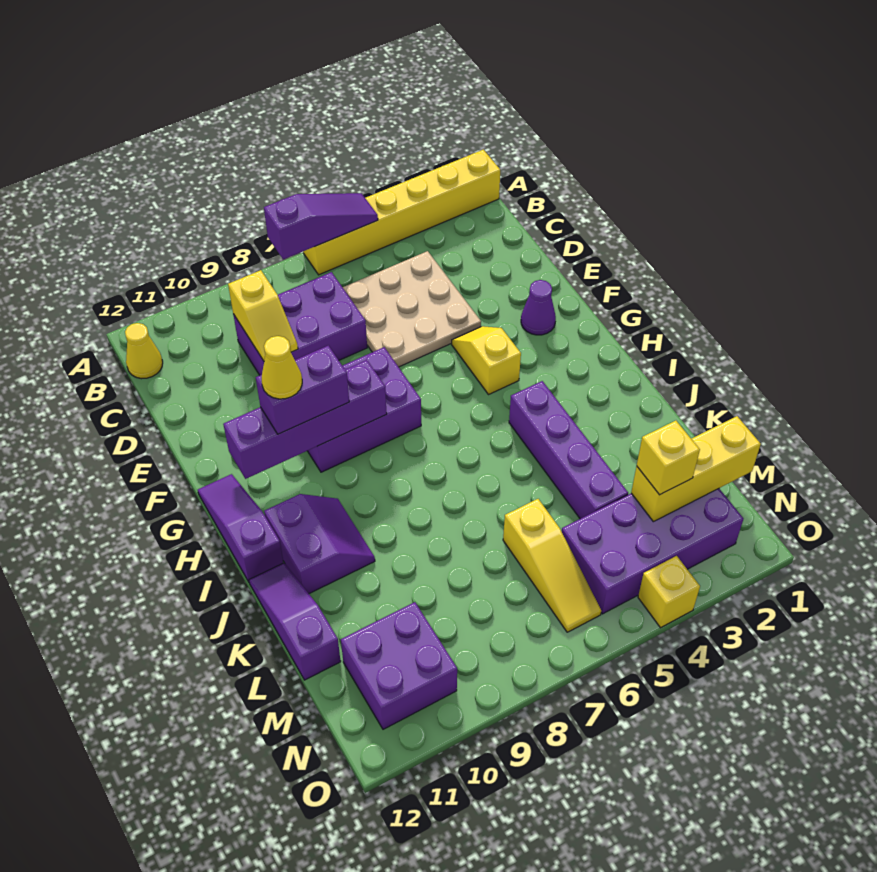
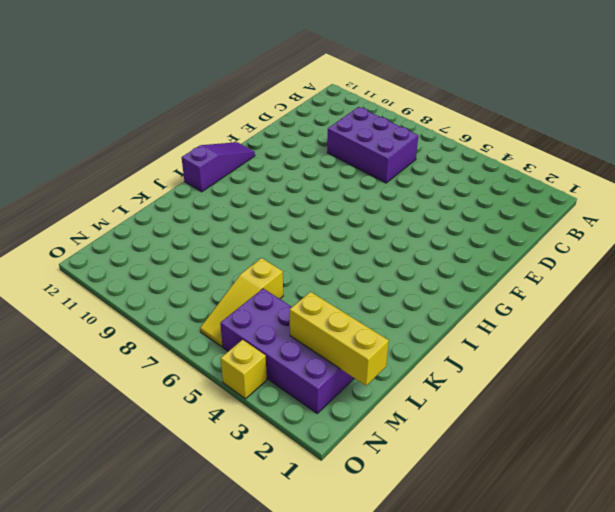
none -> yellow 1x6 brick [303,150,500,275]
none -> yellow 1x1 cone [125,323,163,379]
none -> tan 3x3 plate [343,251,481,367]

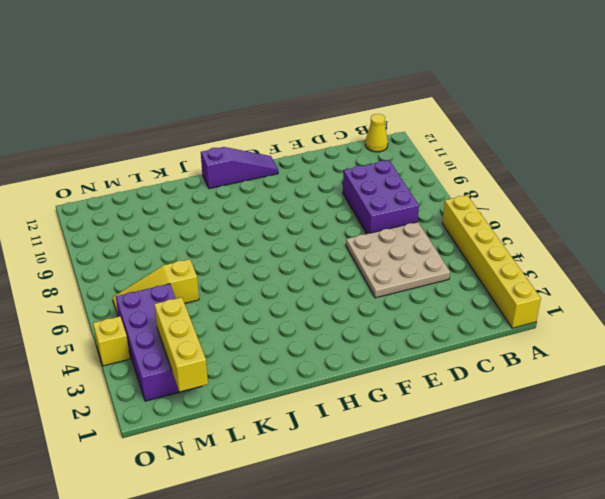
none -> purple 1x1 cone [521,280,556,335]
none -> yellow 1x2 slope [452,326,521,394]
none -> purple 2x3 brick [308,347,421,472]

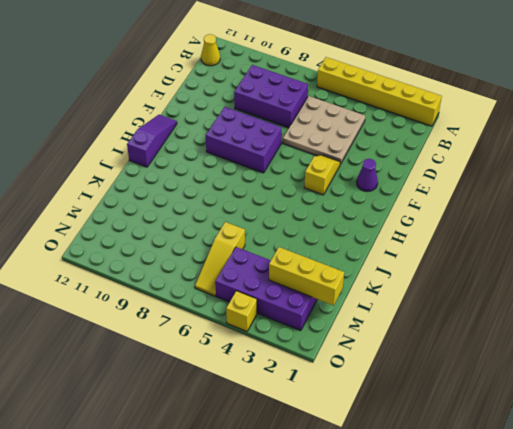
none -> purple 1x4 brick [509,381,628,519]
none -> purple 2x2 slope [264,494,375,593]
none -> purple 1x3 slope [249,563,341,680]

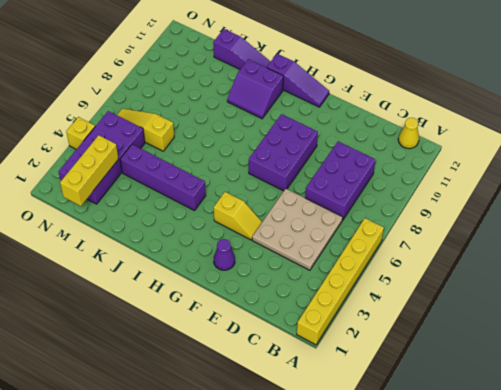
none -> purple 2x2 brick [341,602,457,729]
none -> purple 1x3 slope [264,193,378,259]
none -> yellow 1x2 slope [228,270,298,361]

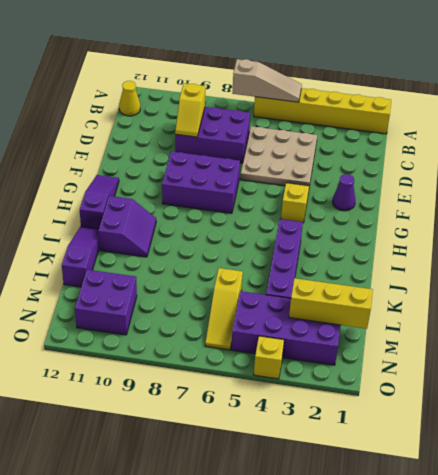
tan 1x3 slope [232,59,302,102] -> purple 1x3 slope [264,193,378,259]
none -> purple 1x4 brick [223,360,387,479]
none -> purple 1x2 brick [256,346,349,434]
none -> yellow 1x1 brick [637,421,700,495]

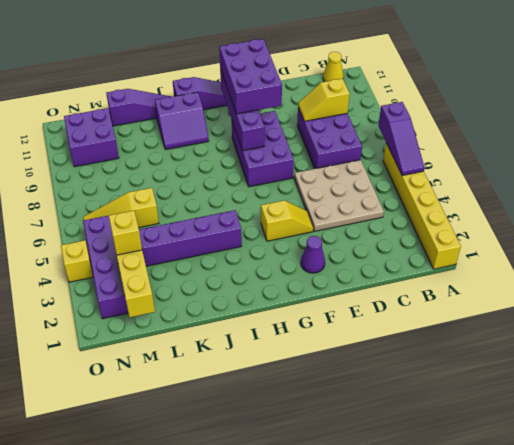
purple 2x3 brick [219,39,282,114] -> purple 1x2 brick [256,346,349,434]
none -> yellow 1x1 cone [262,336,302,399]

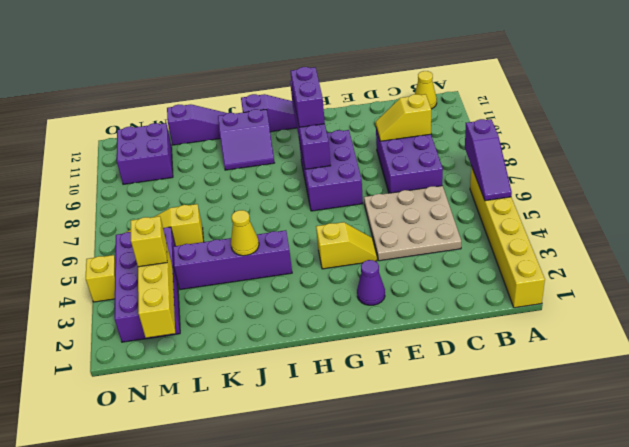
yellow 1x1 cone [231,210,259,256] -> yellow 1x1 cone moved to [262,336,302,399]

